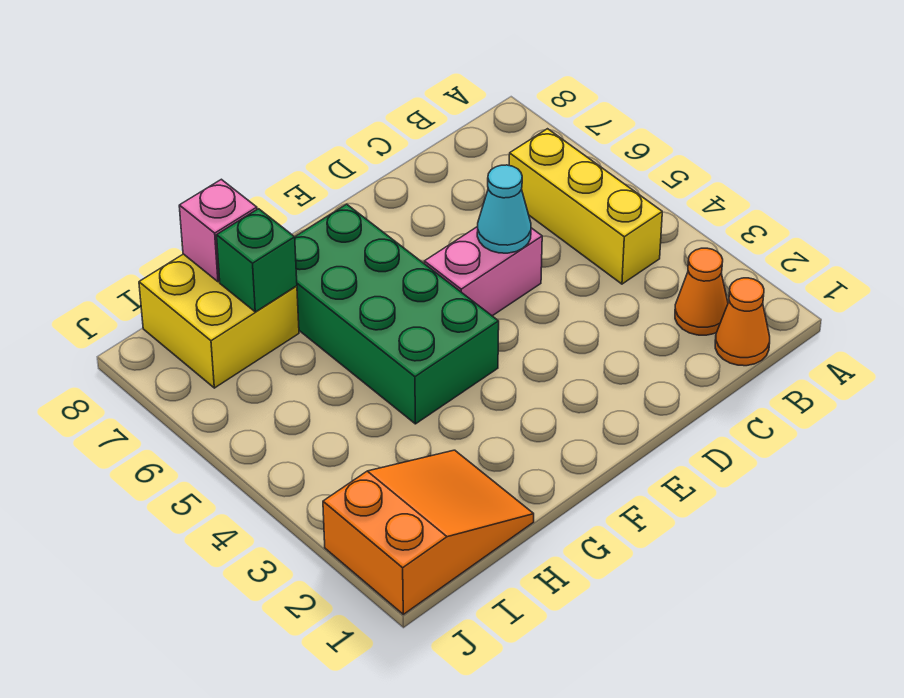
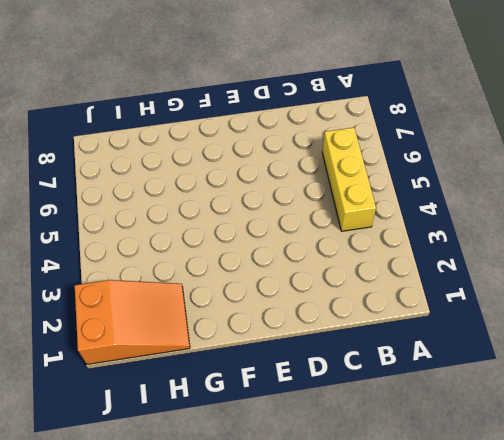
none -> orange 1x1 cone [715,278,770,366]
none -> orange 1x1 cone [675,248,728,335]

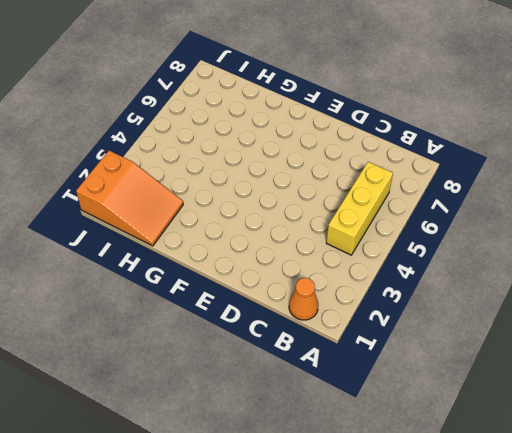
none -> orange 1x1 cone [675,248,728,335]
none -> pink 1x2 brick [424,227,542,316]

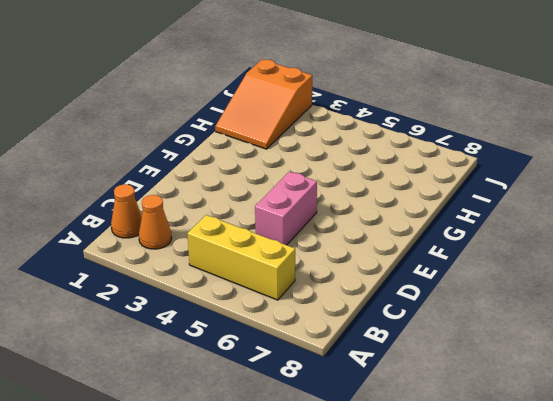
none -> green 2x4 brick [295,204,499,424]
none -> yellow 2x2 brick [139,254,299,388]

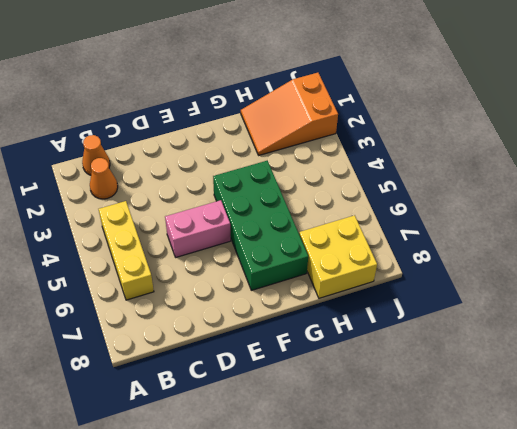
none -> cyan 1x1 cone [477,165,531,253]
none -> green 1x1 brick [217,209,297,312]

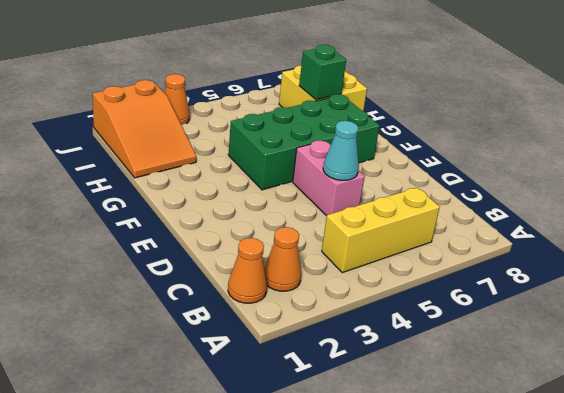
orange 1x1 cone [164,74,190,125] -> none
none -> pink 1x1 brick [179,179,257,282]

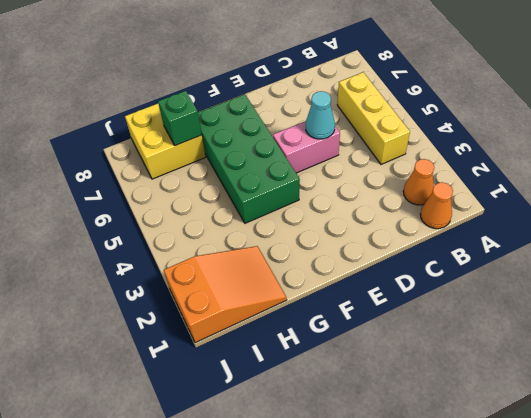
none -> pink 1x1 brick [179,179,257,282]

